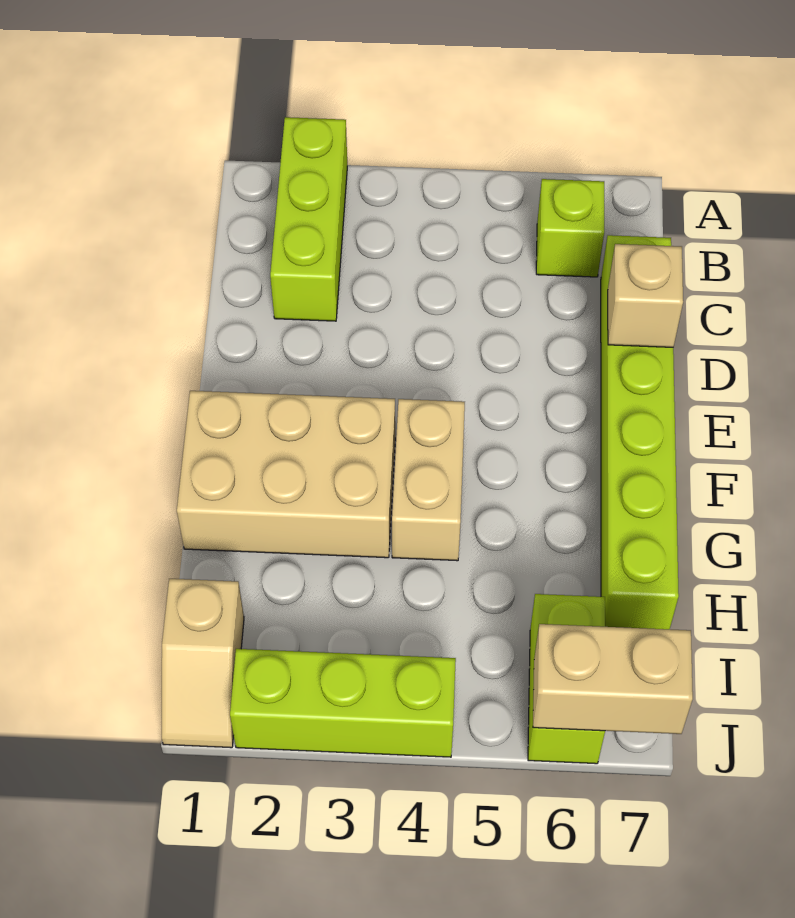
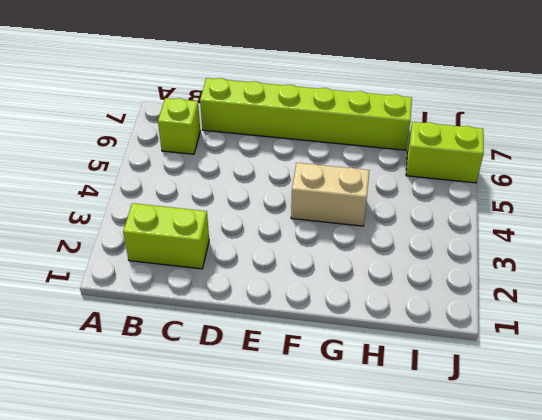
lime 1x2 brick [123,203,209,269] -> lime 1x3 brick [270,117,347,321]
none -> tan 2x3 brick [177,391,395,558]
none -> tan 1x2 slope [162,579,244,748]

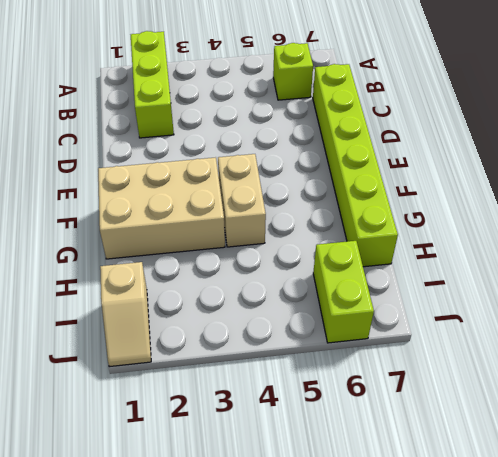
none -> lime 1x3 brick [230,649,456,757]
none -> tan 1x1 brick [608,244,683,347]

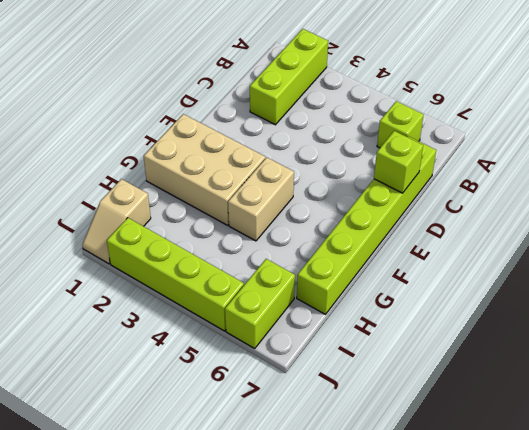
lime 1x1 brick [374,131,423,193] -> tan 1x1 brick [608,244,683,347]
lime 1x4 brick [107,218,244,331] -> lime 1x3 brick [230,649,456,757]
none -> tan 1x2 brick [533,624,693,734]

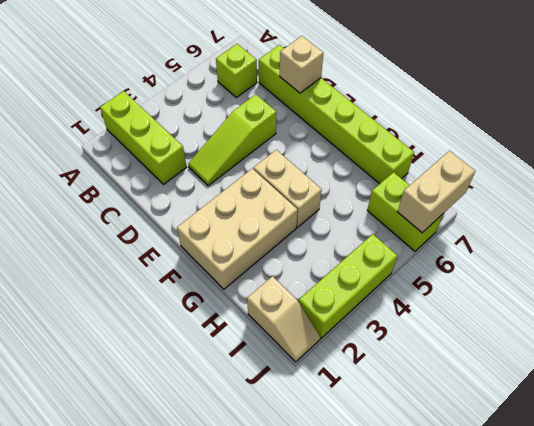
lime 1x3 slope [188,94,276,186] -> none

